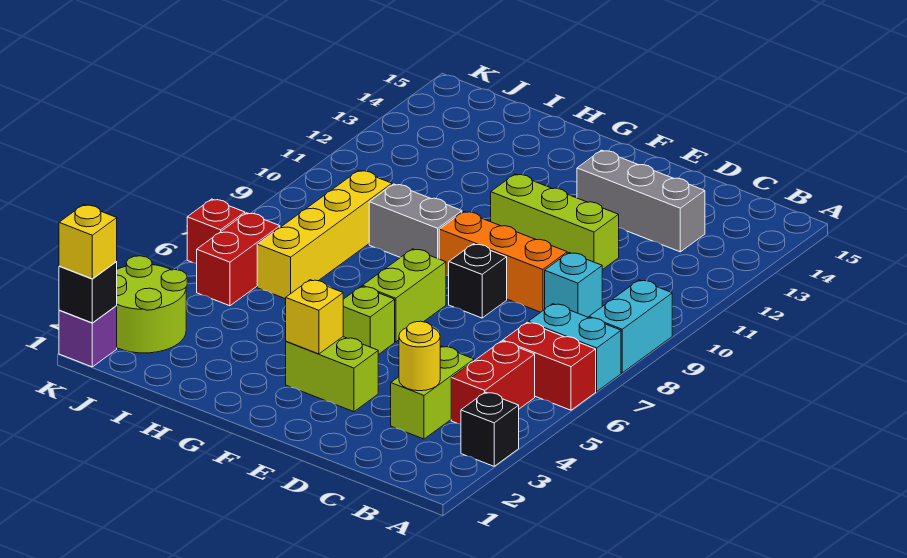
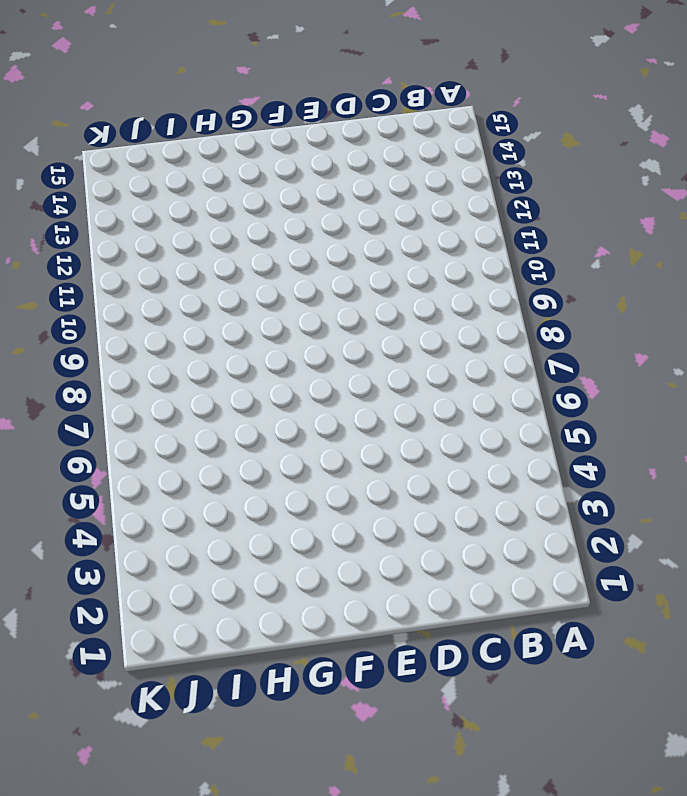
none -> black 1x1 brick [461,392,519,466]
none -> red 1x2 brick [503,322,596,410]
none -> cyan 1x2 brick [528,304,621,391]

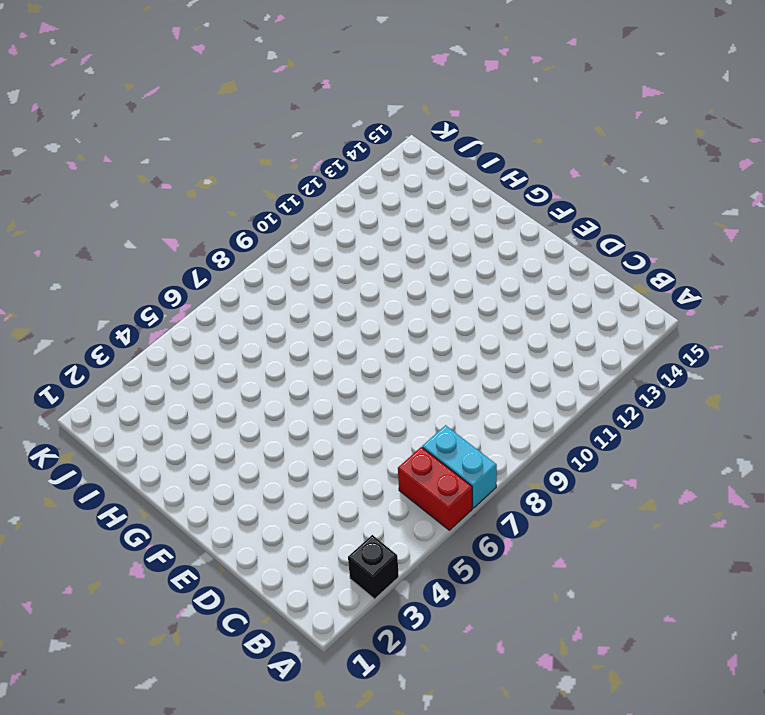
none -> cyan 1x2 brick [589,280,672,373]
none -> red 1x2 brick [451,341,535,424]
none -> lime 1x2 brick [391,346,474,439]

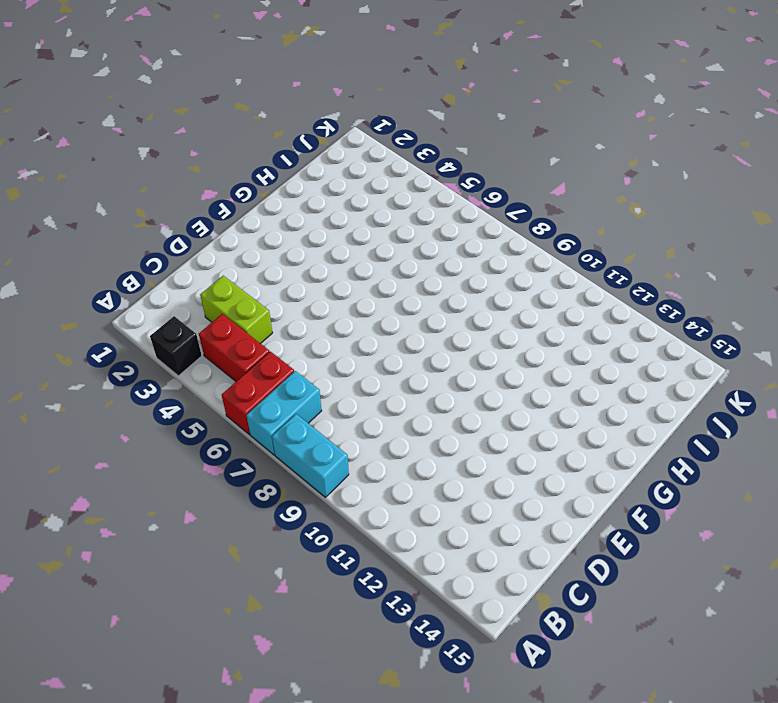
none -> cyan 1x1 brick [545,253,602,318]
none -> grey 1x3 brick [577,150,705,252]
none -> orange 1x3 brick [439,212,567,312]

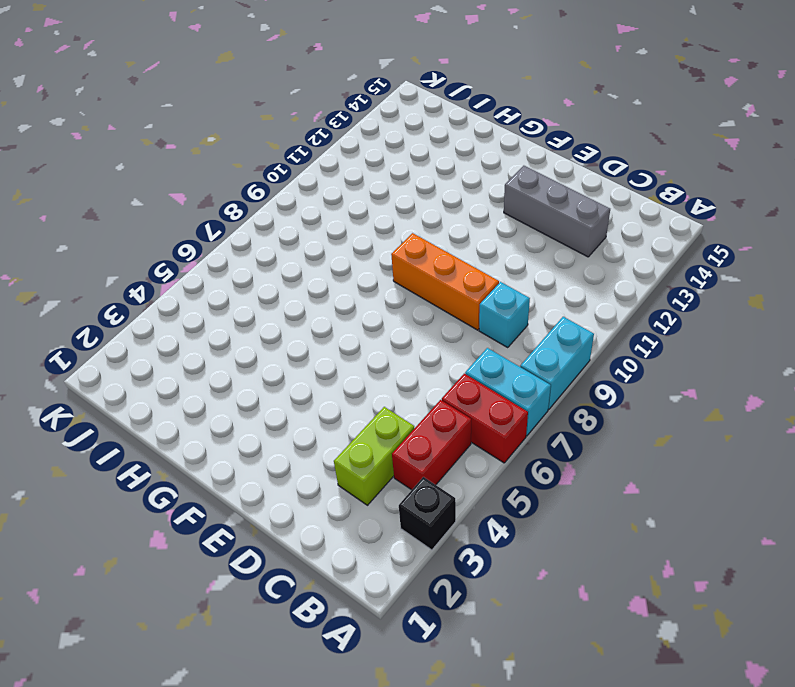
none -> lime 1x3 brick [491,174,619,270]
none -> lime 1x2 brick [286,337,378,412]
none -> black 1x1 brick [449,244,507,318]

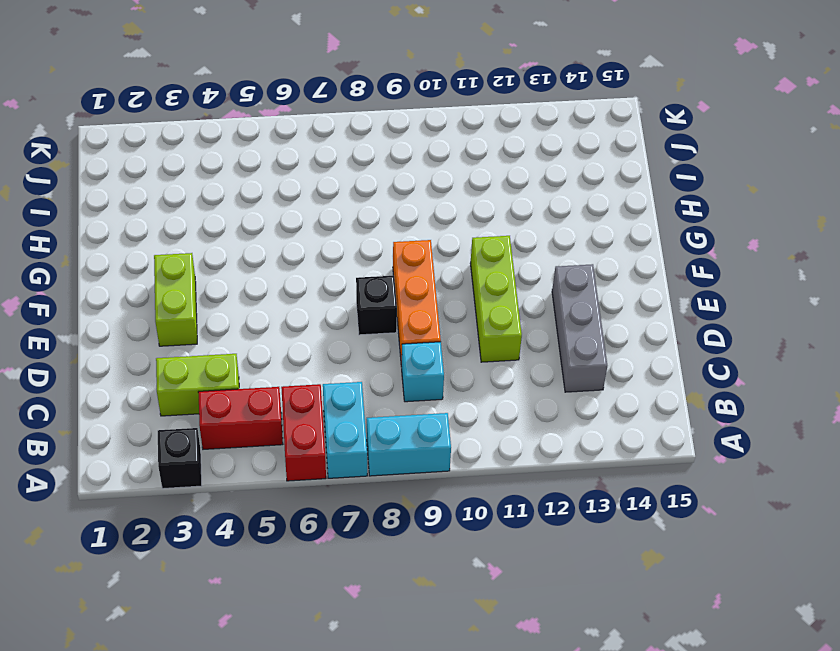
none -> lime 1x1 brick [343,286,395,355]
none -> lime 1x2 brick [362,249,446,342]
none -> grey 1x2 brick [369,184,462,259]

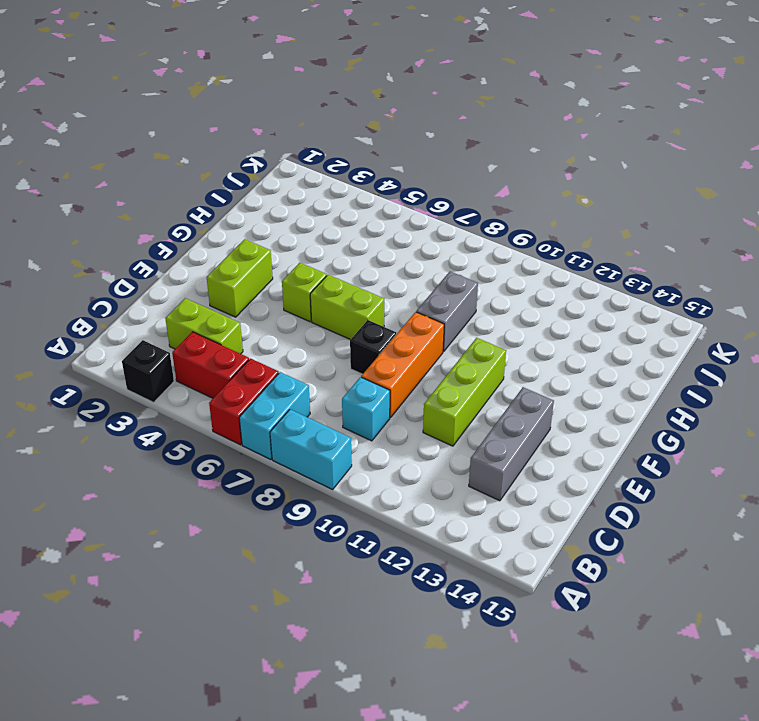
none -> yellow 1x4 brick [257,170,392,299]
none -> lime 2x2 round brick [116,256,187,353]
none -> red 1x2 brick [197,213,280,306]

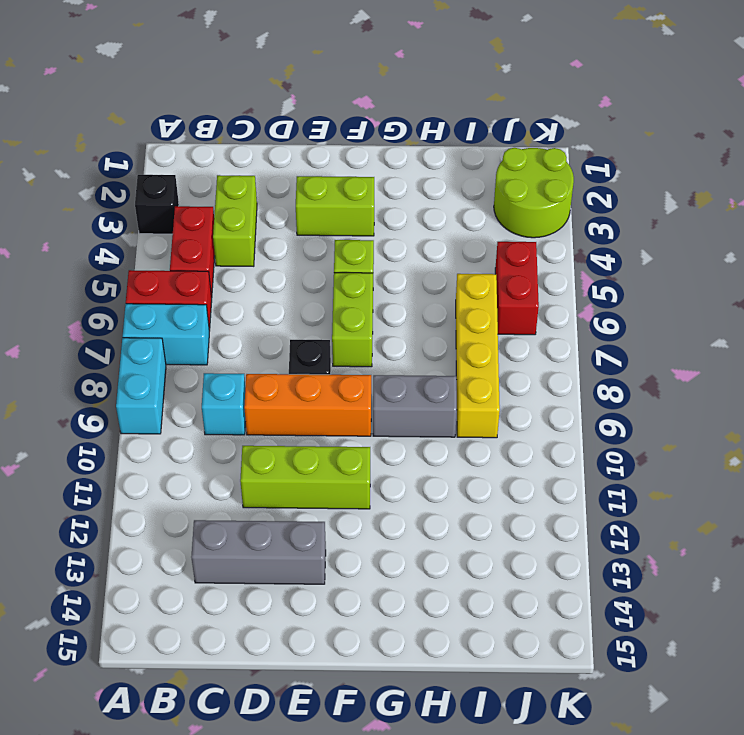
none -> purple 1x1 brick [59,306,117,367]
none -> red 1x1 brick [187,199,245,263]
none -> yellow 1x1 round brick [399,321,440,391]

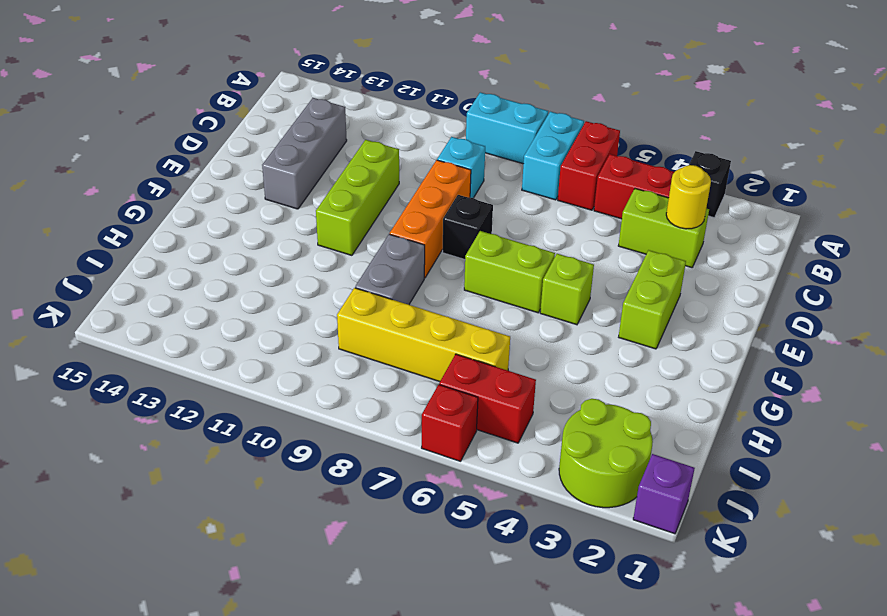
none -> yellow 1x1 brick [286,280,343,354]
none -> black 1x1 brick [59,261,117,323]
none -> yellow 1x1 brick [59,205,117,279]

